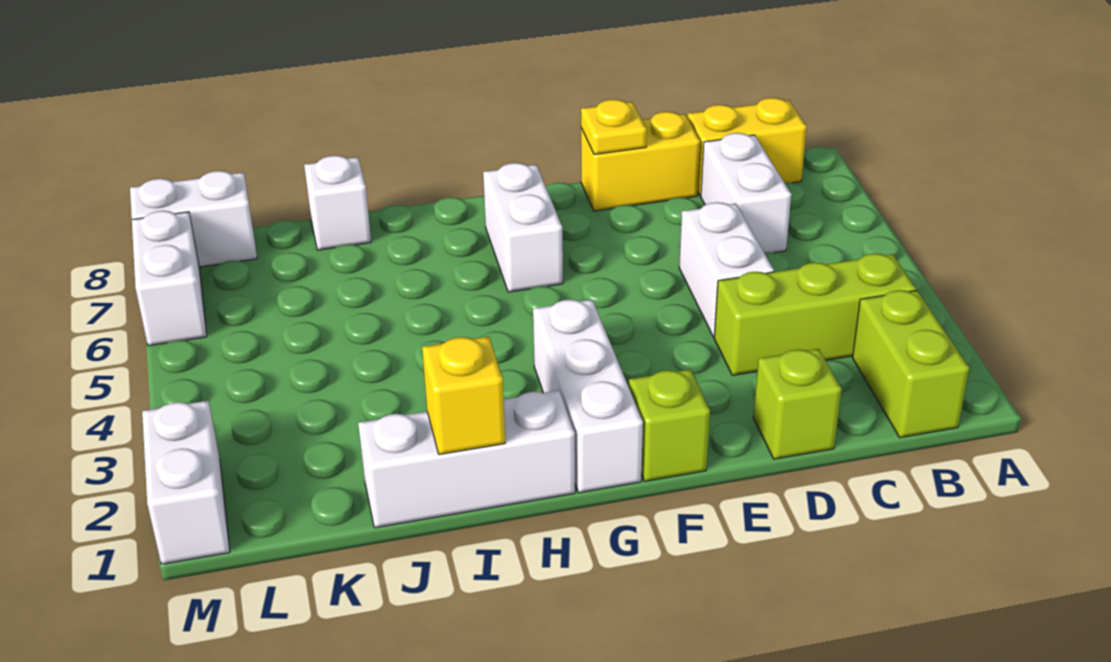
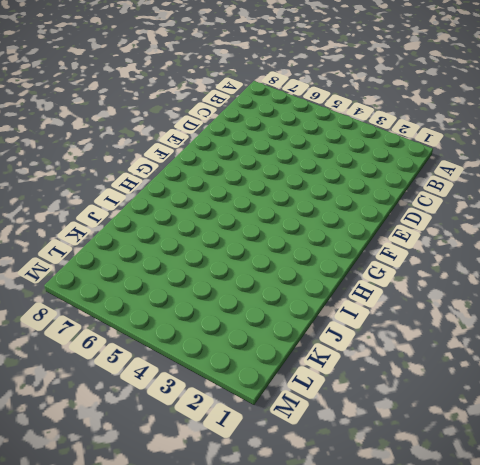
none -> lime 1x2 brick [853,290,969,438]
none -> lime 1x3 brick [714,254,916,375]
none -> yellow 1x2 brick [687,98,807,196]

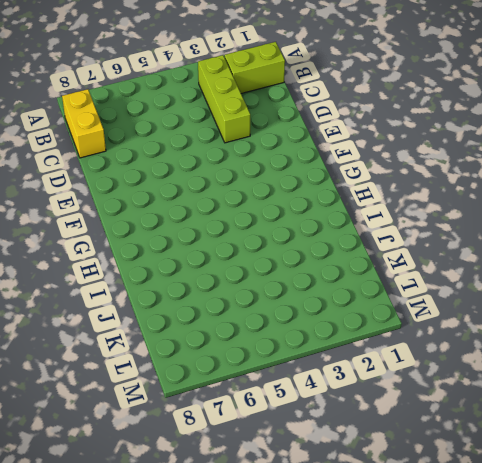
none -> white 1x2 brick [701,133,791,253]
none -> lime 1x1 brick [753,349,842,459]
none -> white 1x2 brick [679,202,774,337]

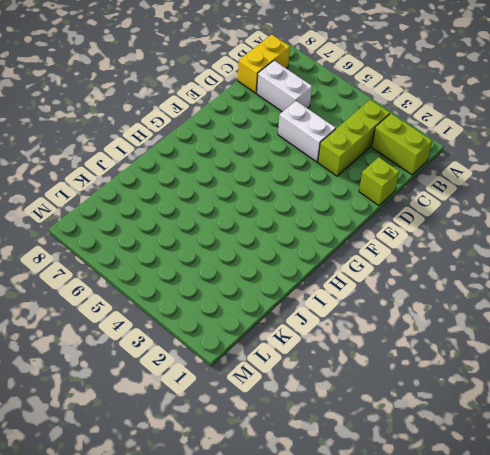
none -> yellow 1x2 brick [581,112,700,211]
none -> lime 1x1 brick [629,369,710,481]
none -> white 1x3 brick [533,300,643,493]

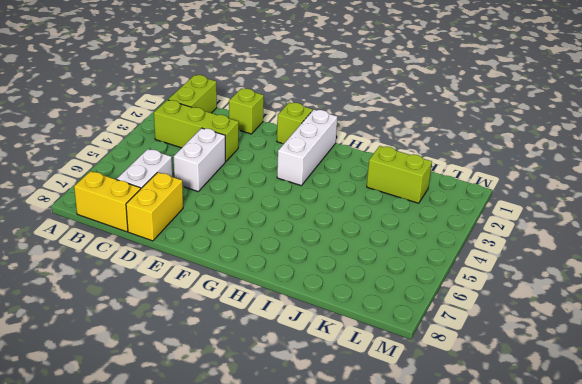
yellow 1x2 brick [126,172,183,241] -> yellow 1x2 brick turned to [581,112,700,211]
lime 1x2 brick [367,146,432,203] -> none
none -> white 1x2 brick [483,163,563,292]
none -> white 1x3 brick [358,390,575,528]
none -> white 1x1 brick [304,156,371,250]

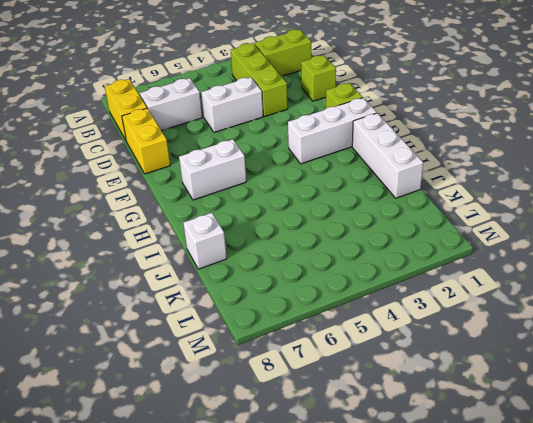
none -> white 1x2 brick [130,171,257,267]
none -> white 1x2 brick [142,401,230,564]
none -> white 1x2 brick [132,211,207,346]

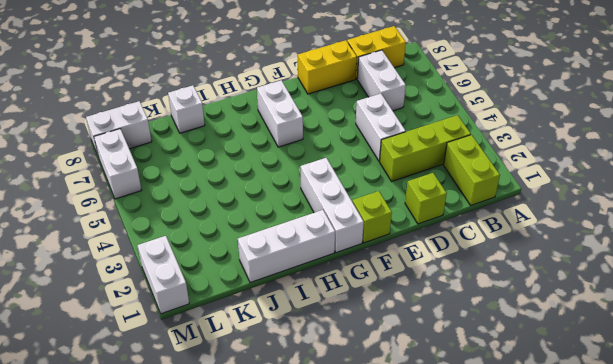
none -> yellow 1x1 plate [581,99,647,155]
none -> yellow 1x1 brick [422,337,505,455]

